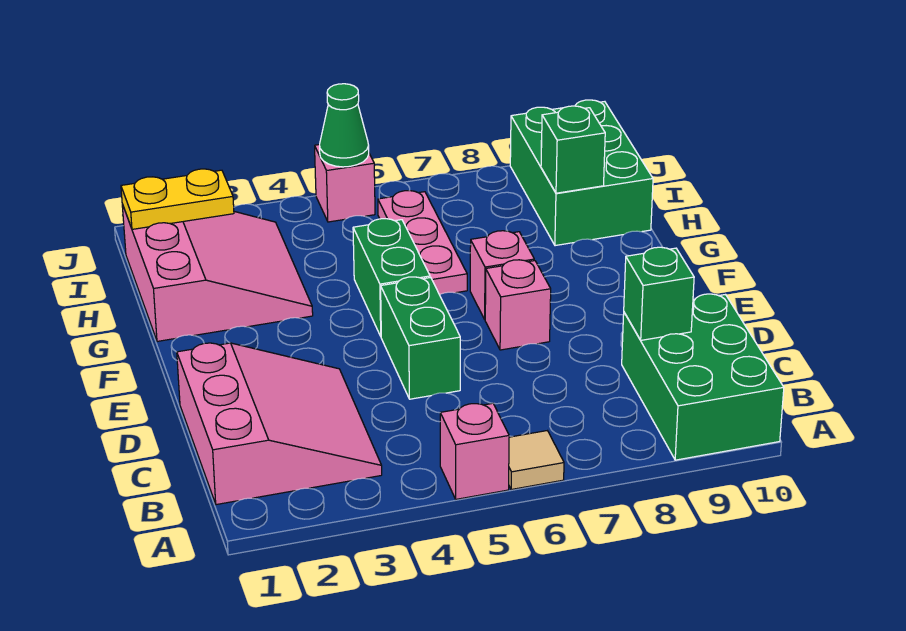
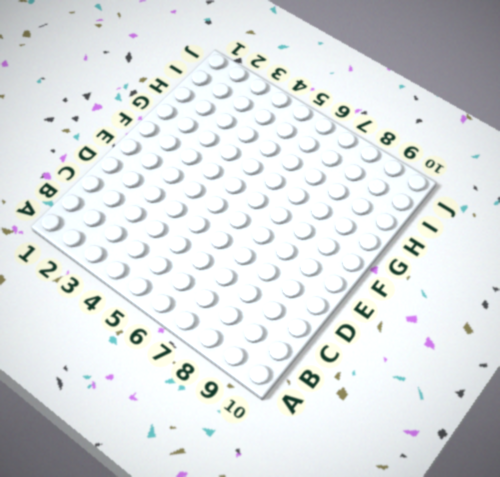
none -> pink 1x1 brick [440,403,509,499]
none -> tan 1x1 tile [509,431,564,490]
none -> green 2x3 brick [622,294,784,460]

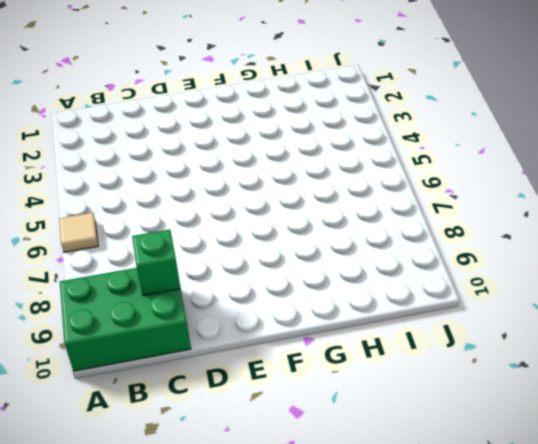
none -> pink 1x1 brick [440,403,509,499]
none -> pink 3x3 slope [177,343,382,505]
none -> green 1x2 brick [381,277,460,399]

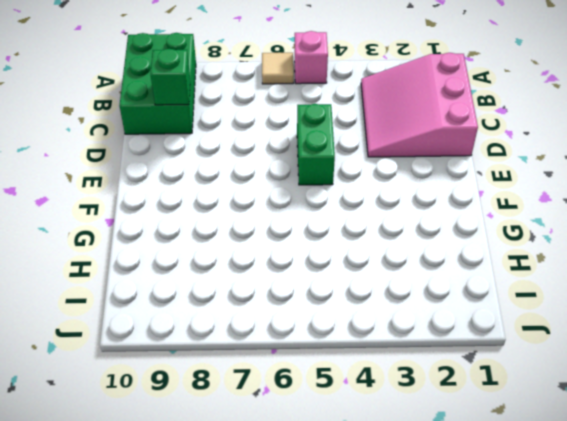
none -> pink 1x1 brick [485,260,551,350]
none -> green 1x2 brick [353,219,430,336]
none -> pink 1x1 brick [470,231,534,319]

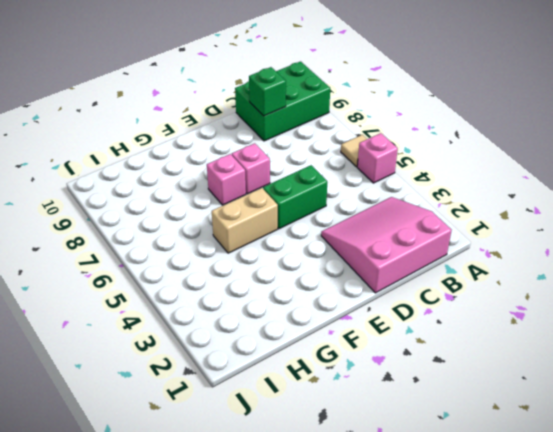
tan 1x2 brick [212,188,278,253] -> green 1x2 brick [353,219,430,336]
none -> pink 3x3 slope [122,204,313,341]
none -> pink 1x3 plate [378,190,467,295]
none -> green 2x3 brick [510,100,653,246]

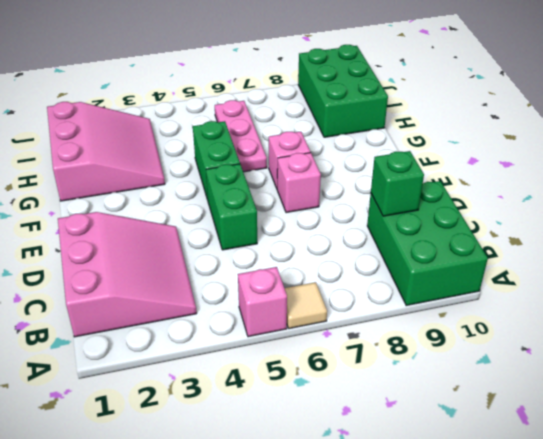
none -> pink 1x1 brick [315,145,375,222]
none -> green 1x1 brick [541,106,605,193]
none -> yellow 1x2 plate [121,169,234,229]

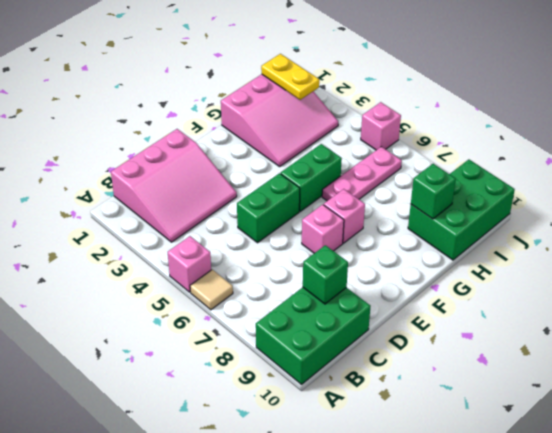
none -> green 1x1 cone [320,84,369,167]

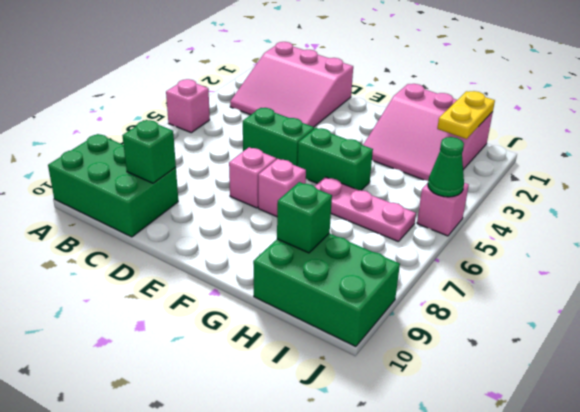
none -> tan 1x1 tile [509,431,564,490]

